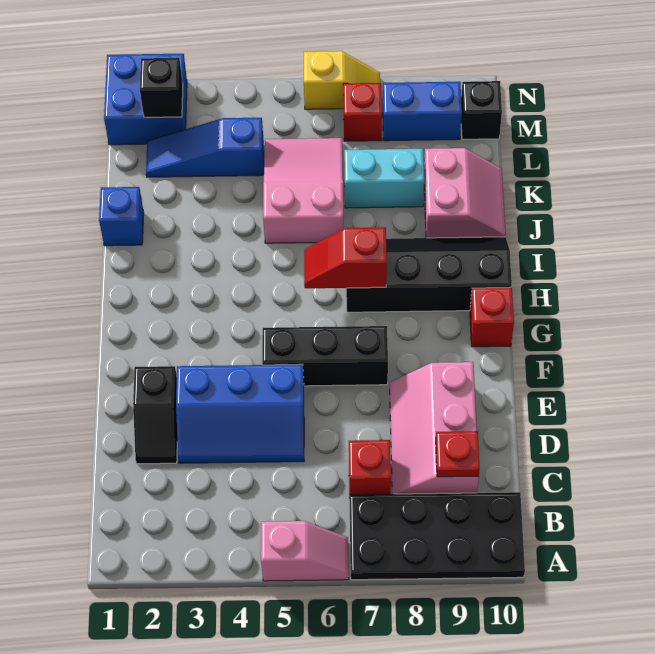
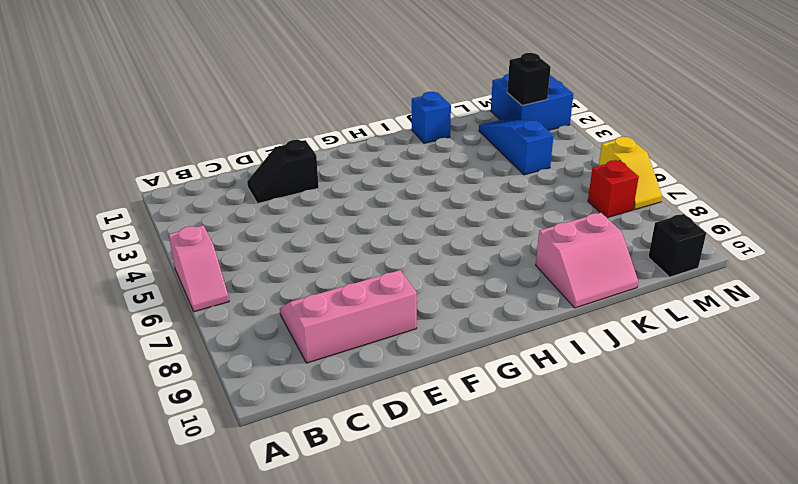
none -> black 2x4 plate [349,492,525,580]
none -> red 1x1 brick [349,440,391,495]
none -> blue 2x3 slope [176,364,304,463]

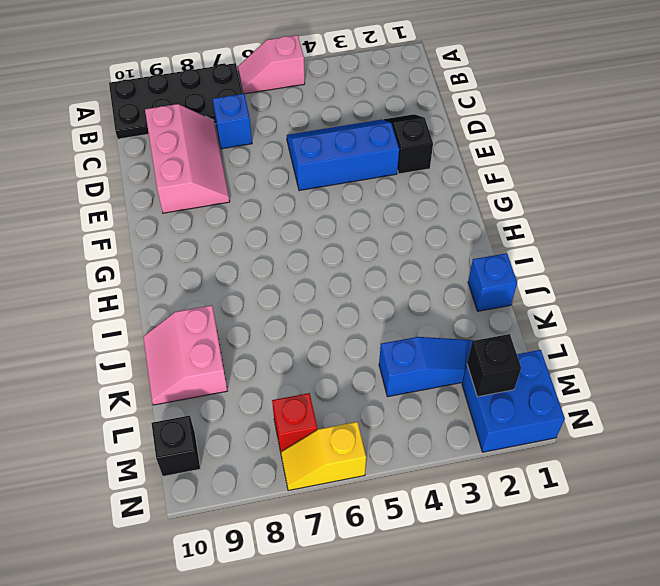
blue 1x1 brick [213,94,252,149] -> red 1x1 brick [349,440,391,495]
none -> black 1x3 brick [262,326,388,386]
none -> red 1x1 brick [470,287,514,347]
none -> black 2x4 slope [346,237,512,312]

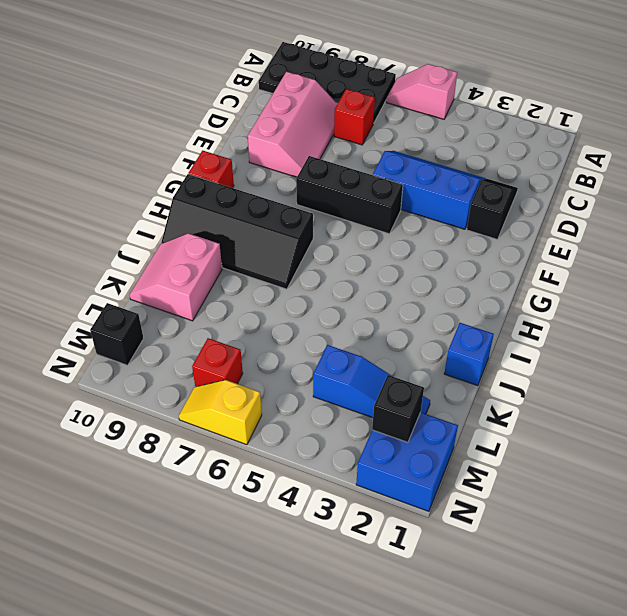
none -> pink 2x3 slope [263,138,344,243]
none -> cyan 1x2 brick [344,149,424,208]
none -> blue 1x2 brick [383,82,462,141]

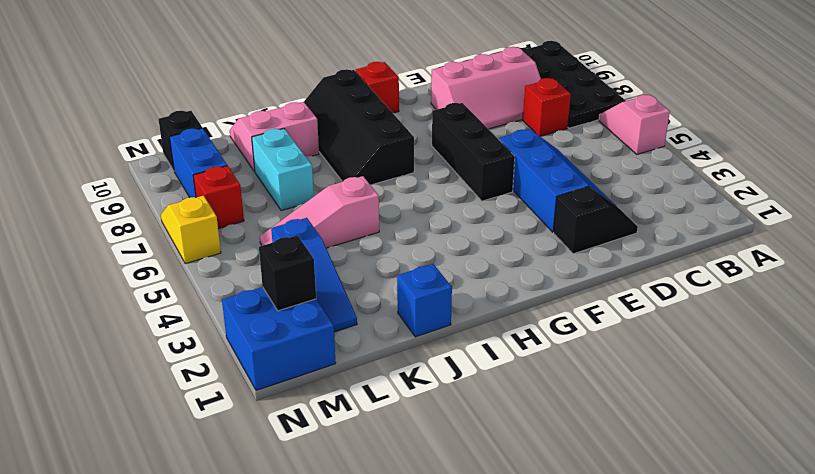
pink 1x3 slope [260,176,379,248] -> pink 2x3 slope [263,138,344,243]
none -> red 1x1 plate [436,431,480,477]
none -> red 1x2 slope [304,227,387,288]

